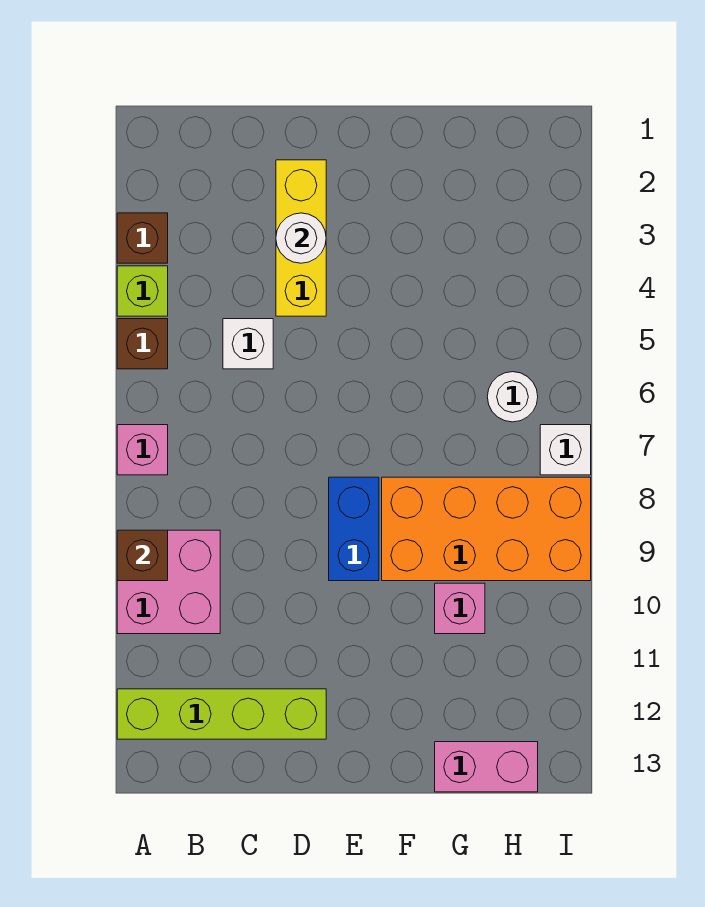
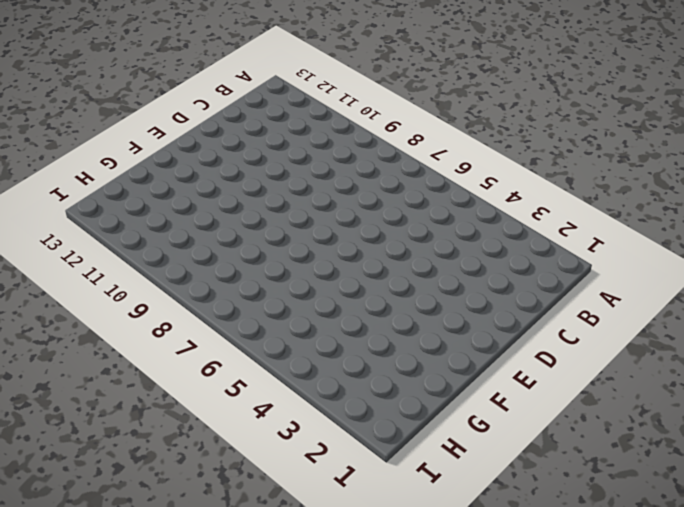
none -> brown 1x1 brick [117,213,168,263]
none -> lime 1x1 brick [117,266,168,316]
none -> brown 1x1 brick [117,319,168,369]

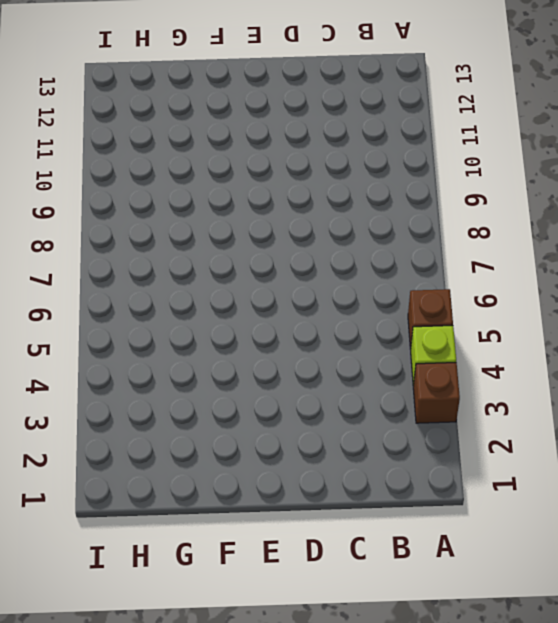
none -> pink 1x1 brick [117,425,168,475]
none -> pink 2x2 brick [117,530,220,634]
none -> lime 1x4 brick [117,689,326,739]

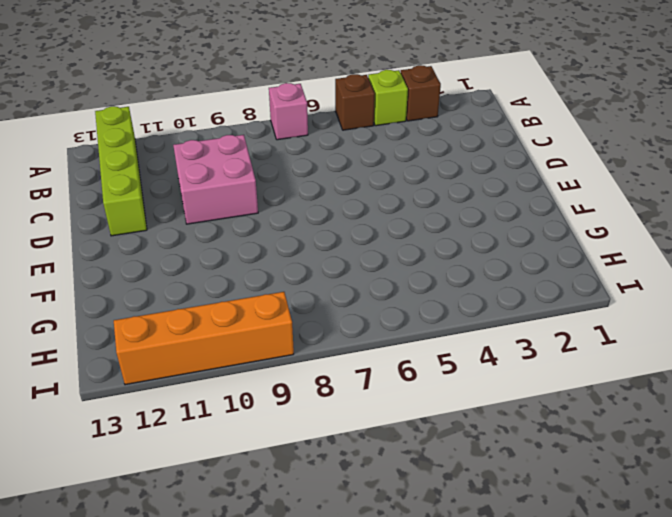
pink 2x2 brick [173,135,258,224] -> pink 2x2 brick moved to [117,530,220,634]
orange 1x4 brick [114,292,294,385] -> orange 2x4 brick [382,477,591,581]
none -> white 1x1 brick [223,319,273,369]
none -> yellow 1x3 brick [276,160,326,316]
none -> blue 1x2 brick [329,477,379,581]

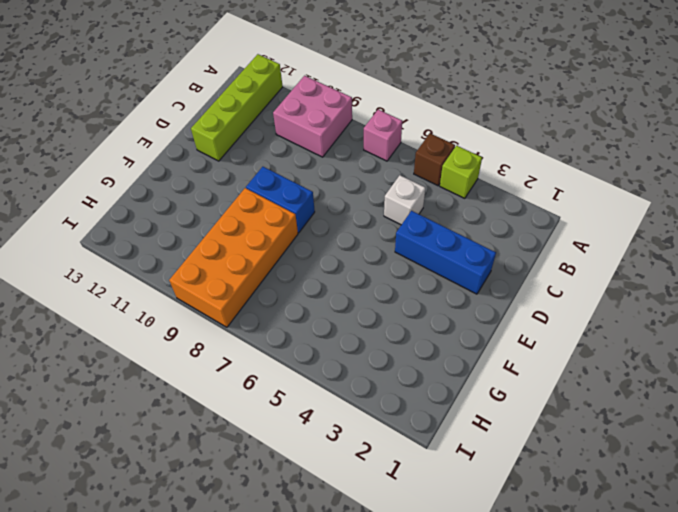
blue 1x3 brick [395,211,496,294] -> yellow 1x3 brick [276,160,326,316]
none -> brown 1x1 brick [117,213,168,263]
none -> pink 1x1 brick [435,583,485,634]
none -> pink 1x2 brick [435,742,538,792]

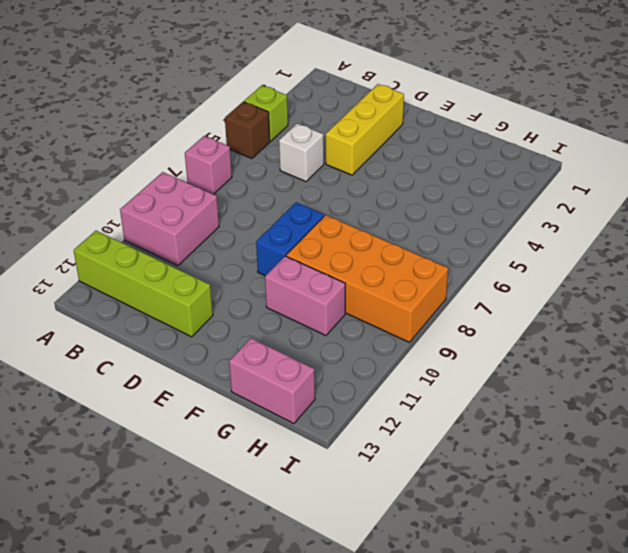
pink 1x2 brick [265,256,345,335] -> pink 1x1 brick [435,583,485,634]
none -> brown 1x1 brick [117,213,168,263]
none -> white 1x1 round brick [487,372,538,422]
none -> white 1x1 brick [540,425,591,475]

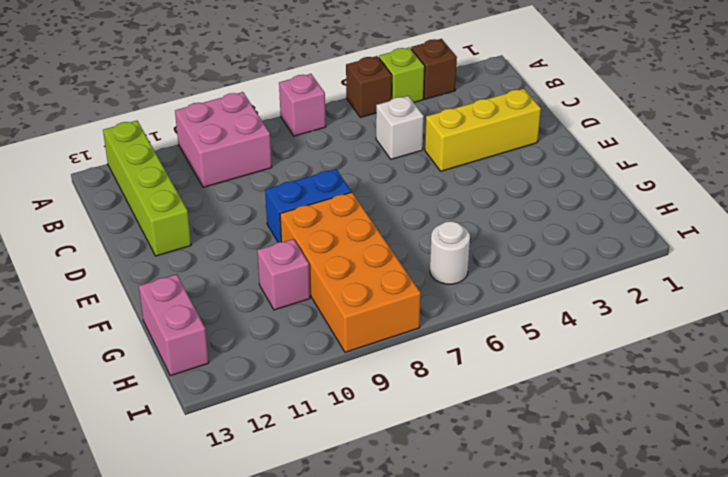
none -> white 1x1 brick [540,425,591,475]
none -> brown 1x1 brick [117,530,168,581]
none -> white 1x1 round brick [276,213,326,263]

